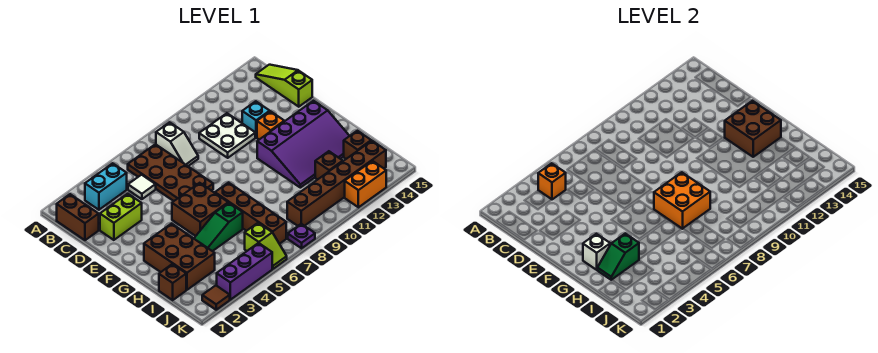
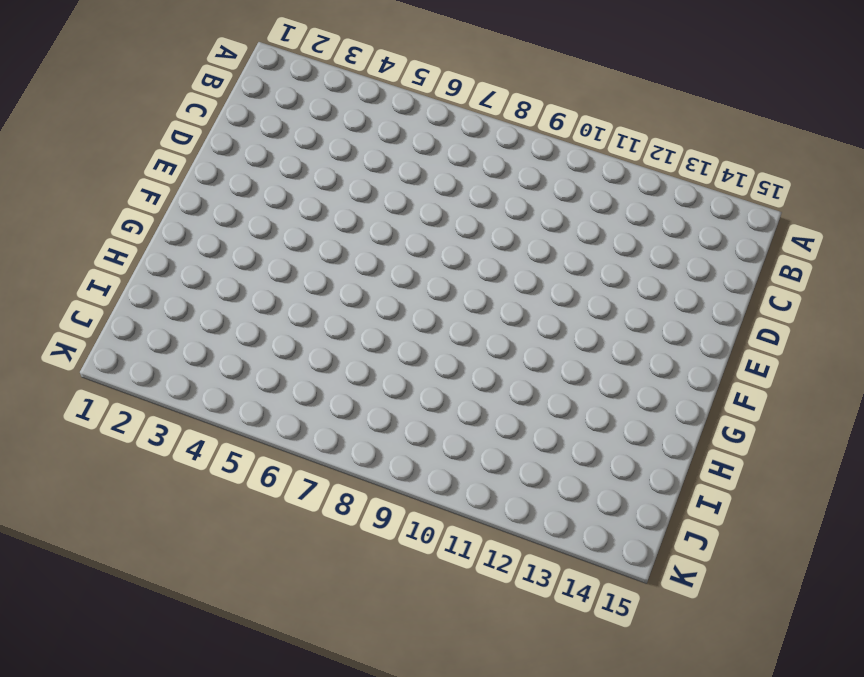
none -> brown 1x2 brick [57,194,99,240]
none -> cyan 1x2 brick [85,163,127,210]
none -> brown 2x4 plate [128,144,213,201]

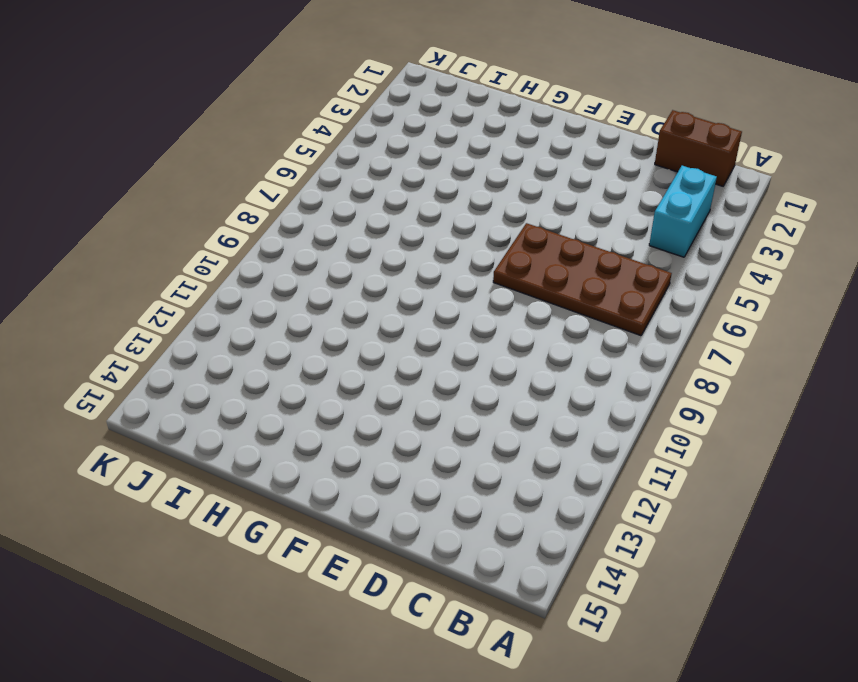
none -> white 1x2 slope [156,122,198,166]
none -> lime 1x3 slope [256,65,312,107]
none -> white 1x1 tile [128,175,156,199]

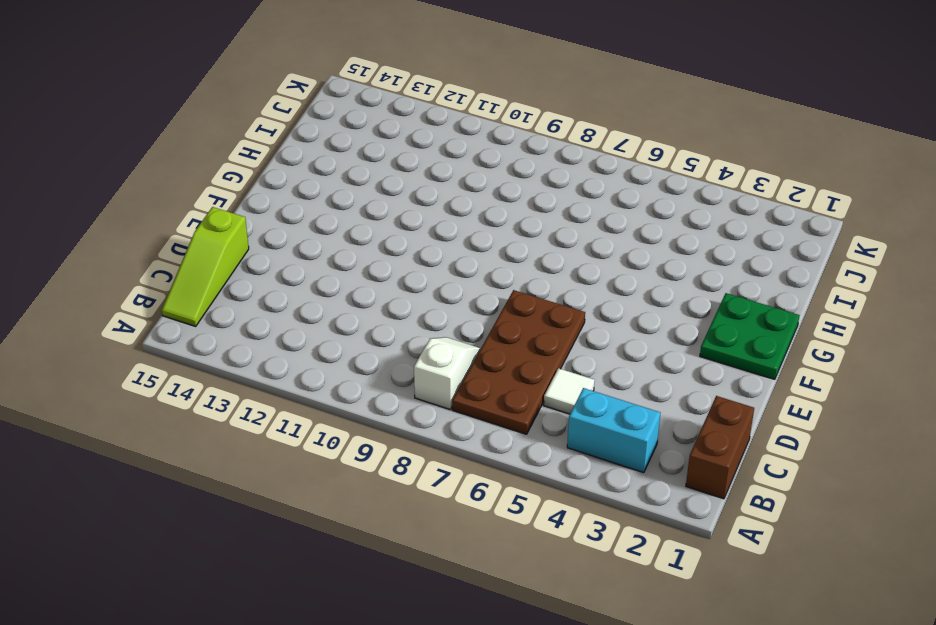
green 2x2 plate [700,293,800,379] -> brown 2x3 brick [144,224,215,290]
none -> white 2x2 plate [199,113,255,158]
none -> lime 1x2 brick [100,194,142,240]
none -> cyan 1x1 brick [242,101,270,137]

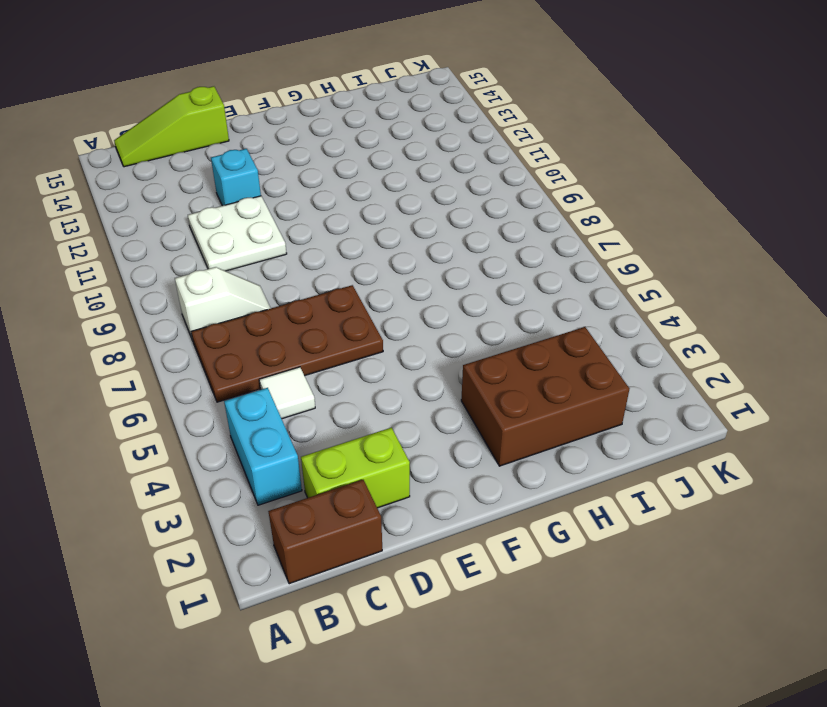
lime 1x2 brick [301,428,410,508] -> lime 1x2 brick turned to [100,194,142,240]
none -> orange 1x1 brick [257,111,284,140]
none -> brown 2x2 brick [172,183,228,236]
none -> purple 3x4 slope [257,101,349,188]

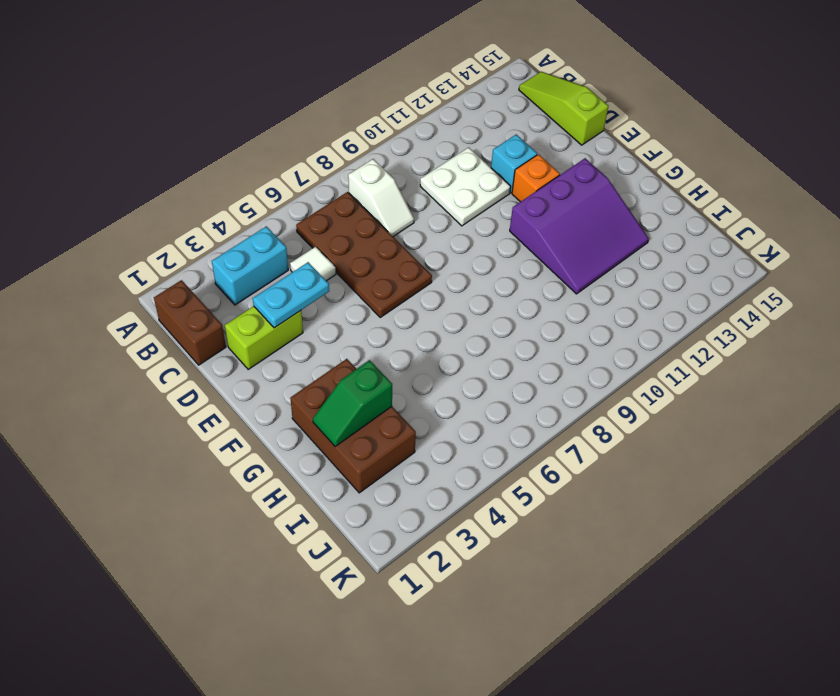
cyan 1x2 plate [253,262,329,328] -> none
purple 3x3 slope [510,158,649,294] -> purple 3x4 slope [257,101,349,188]
none -> brown 2x2 brick [172,183,228,236]
none -> brown 1x4 brick [215,183,286,244]
none -> green 1x3 slope [194,203,243,251]

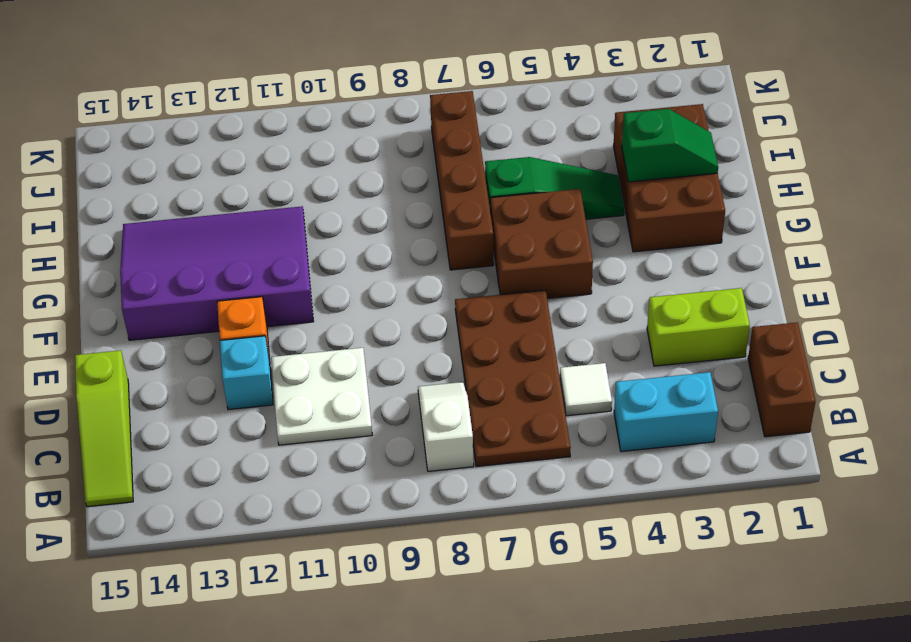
none -> brown 1x1 brick [159,264,186,300]
none -> brown 1x1 brick [315,151,343,180]
none -> brown 1x1 brick [344,131,371,159]

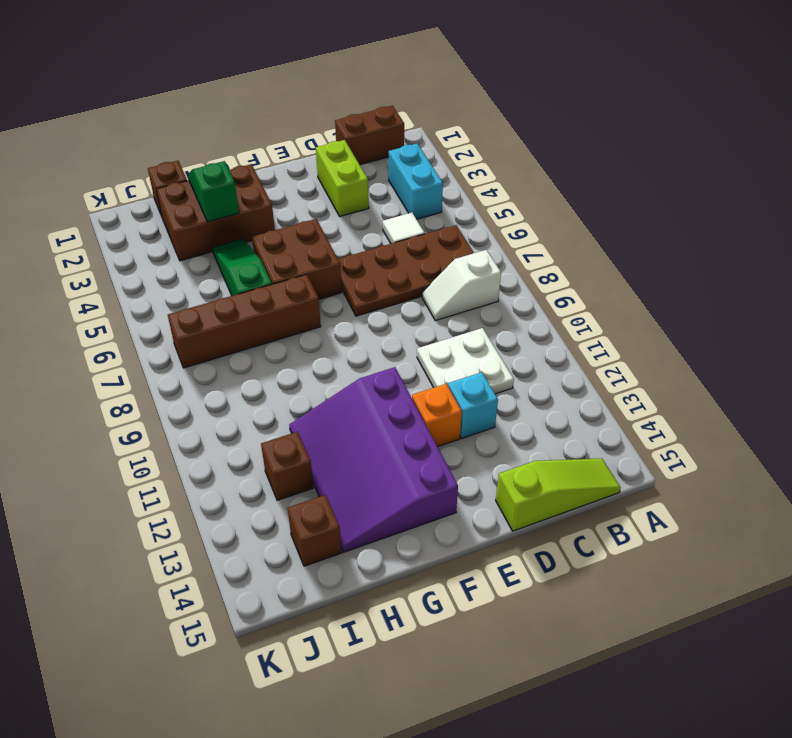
none -> lime 1x2 slope [245,223,287,269]
none -> brown 1x6 brick [287,141,386,226]
none -> brown 1x1 tile [202,285,230,310]

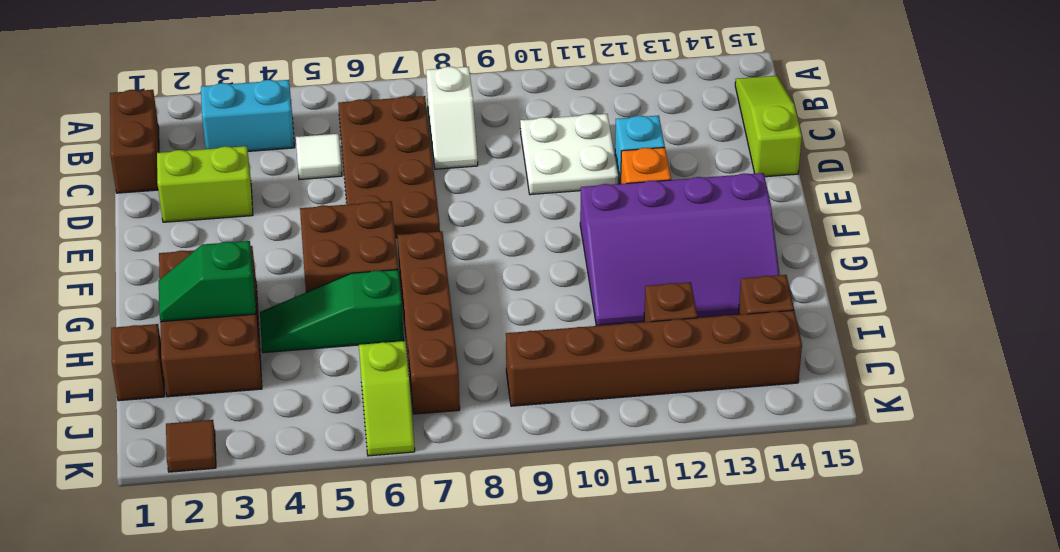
none -> purple 1x3 brick [217,243,272,300]
none -> purple 1x1 plate [288,224,315,248]
none -> orange 1x2 brick [345,161,386,207]

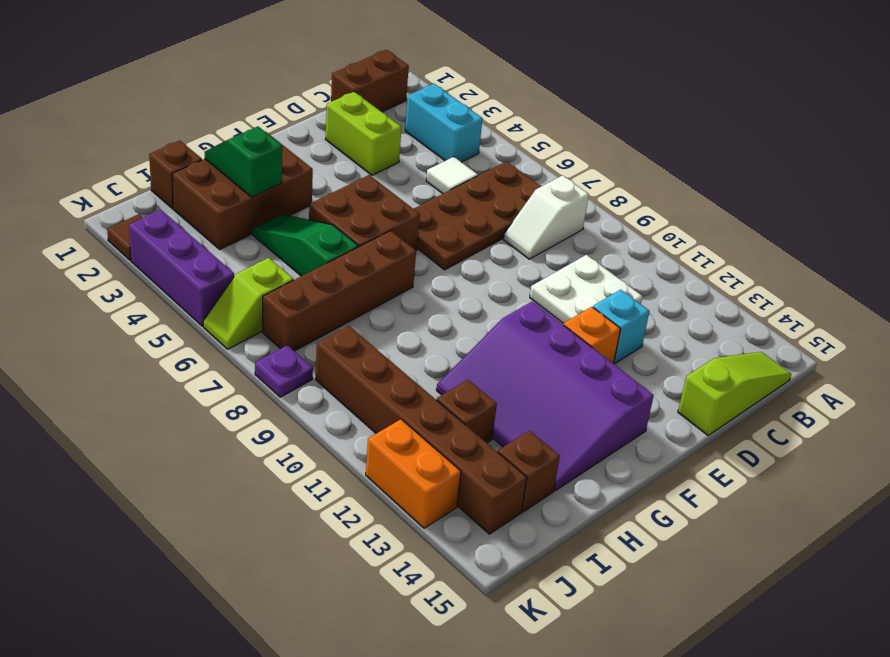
none -> orange 1x1 brick [538,163,566,199]
none -> brown 2x2 brick [725,101,781,157]
none -> white 1x1 brick [583,234,610,270]

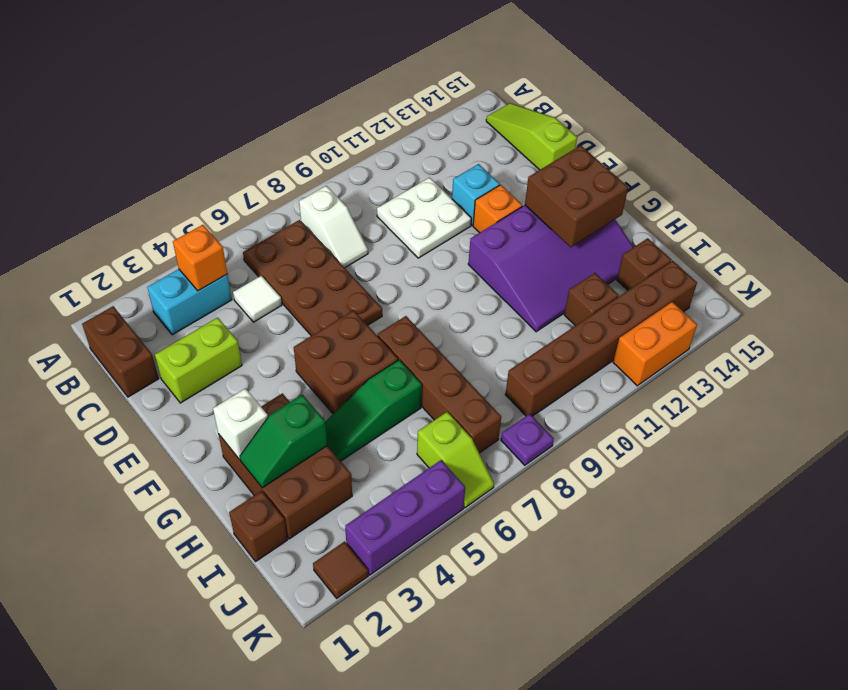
none -> orange 2x2 brick [654,172,710,229]

